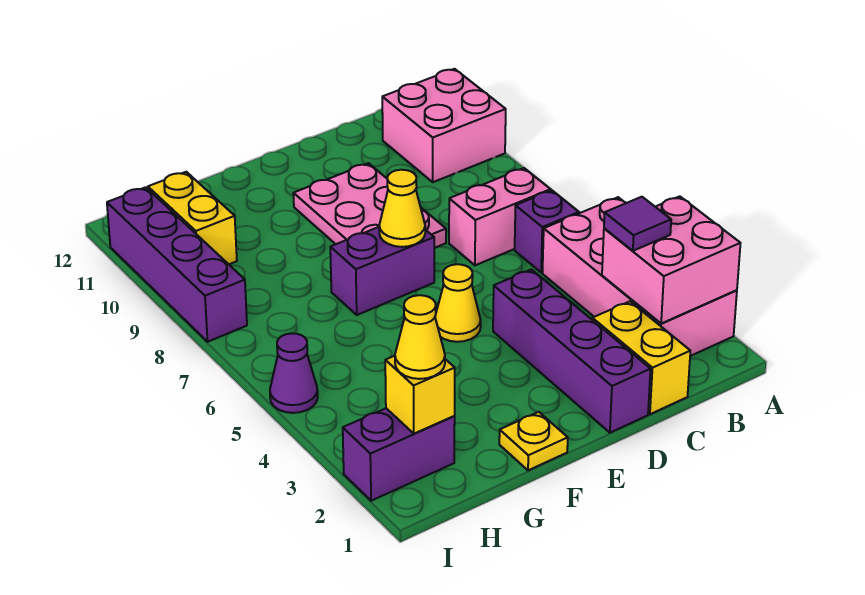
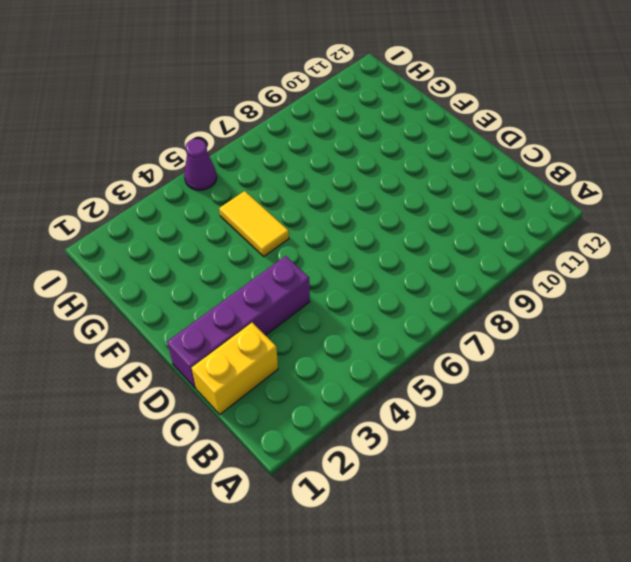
yellow 1x2 tile [219,191,289,256] -> none
none -> pink 2x4 brick [542,197,737,356]
none -> pink 2x2 brick [382,69,506,182]
none -> purple 1x1 brick [515,190,579,273]

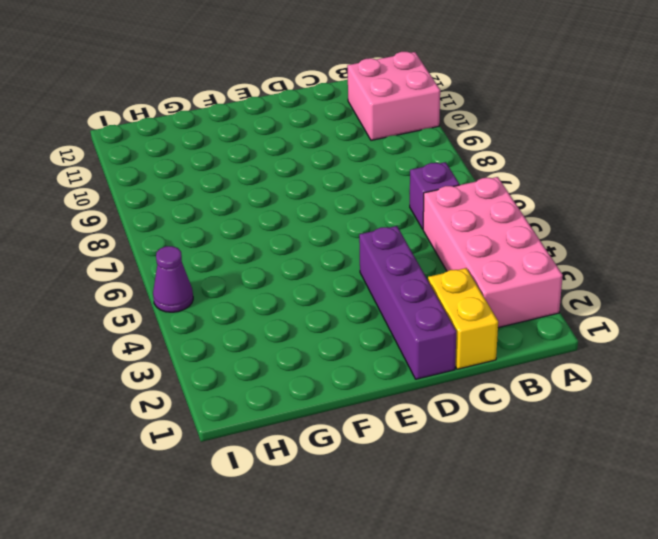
none -> pink 1x2 brick [449,168,551,265]
none -> pink 2x3 plate [293,163,446,248]
none -> yellow 1x1 cone [435,264,481,342]

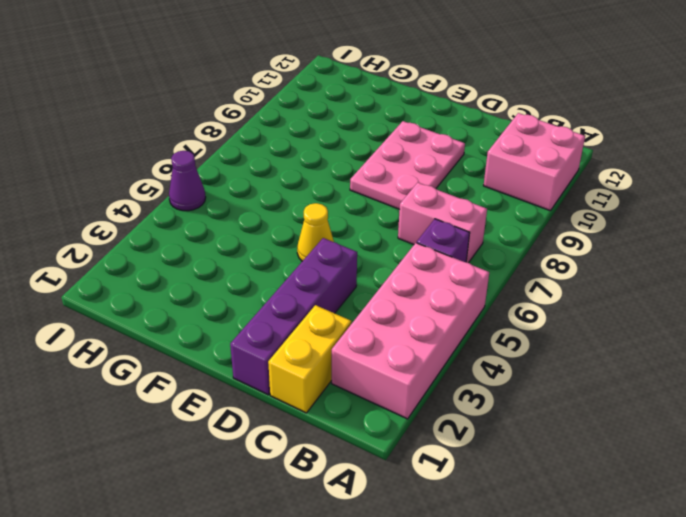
none -> purple 1x2 brick [330,227,434,315]
none -> yellow 1x1 plate [499,412,568,470]
none -> purple 1x2 brick [343,408,455,501]

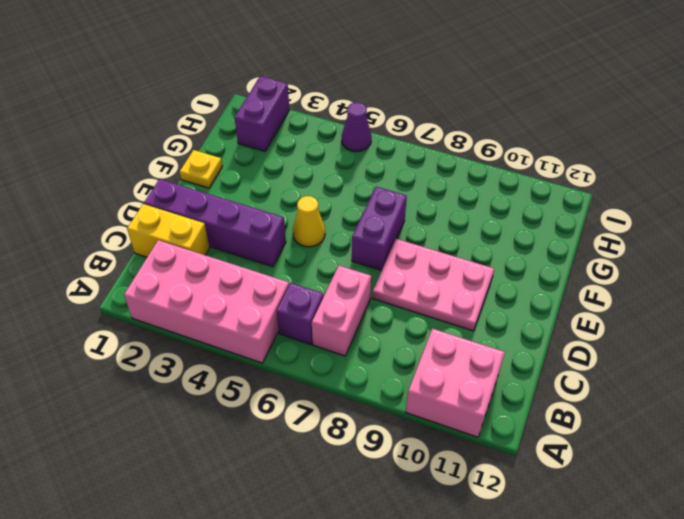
none -> yellow 1x2 brick [148,172,237,264]
none -> purple 1x4 brick [107,187,247,342]
none -> pink 2x2 brick [602,196,740,324]

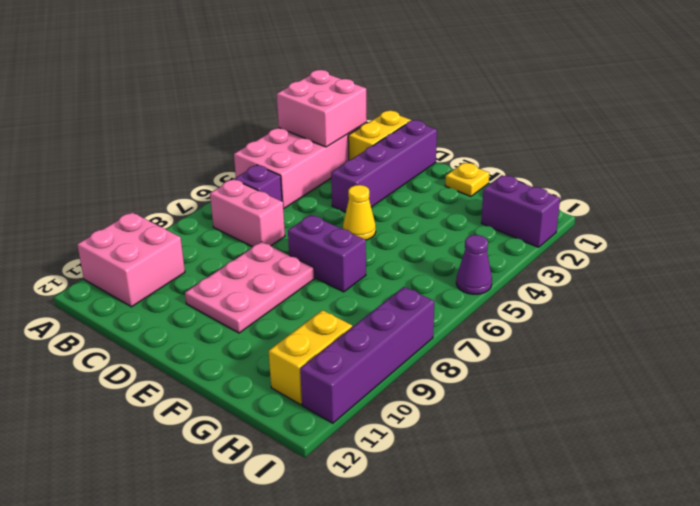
none -> yellow 1x1 cone [379,170,425,247]
none -> yellow 1x1 brick [385,356,455,434]
none -> purple 1x1 tile [604,197,671,251]

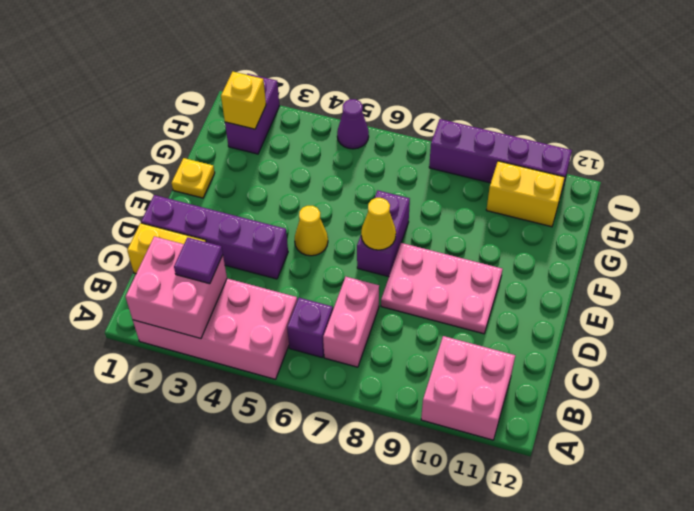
none -> yellow 1x1 cone [395,295,445,379]

